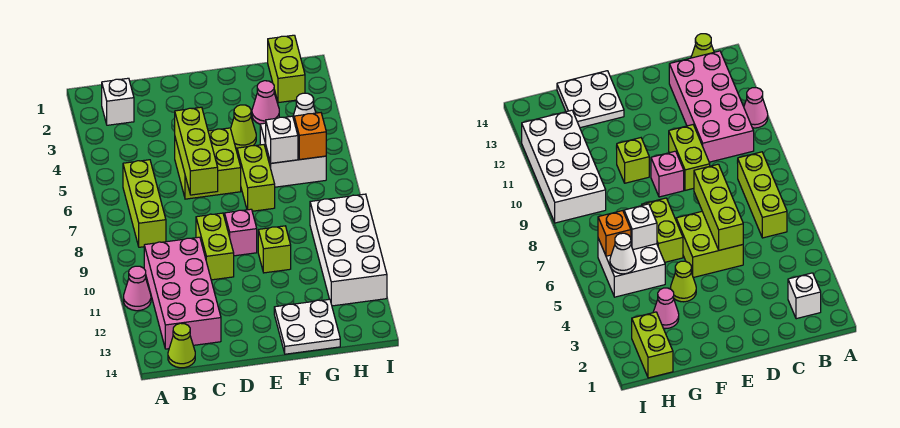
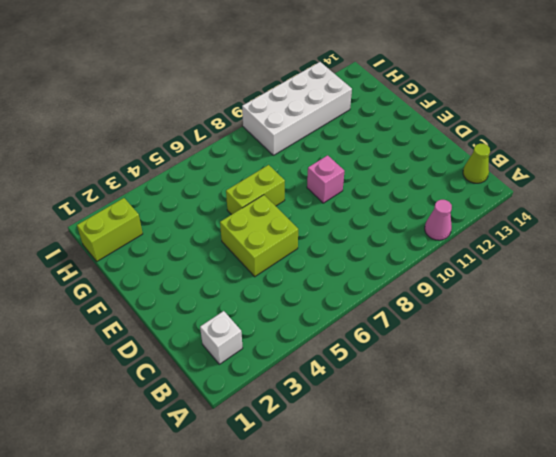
none -> lime 1x3 brick [123,160,166,247]
none -> pink 2x4 brick [144,237,221,349]
none -> lime 1x2 brick [196,213,234,280]

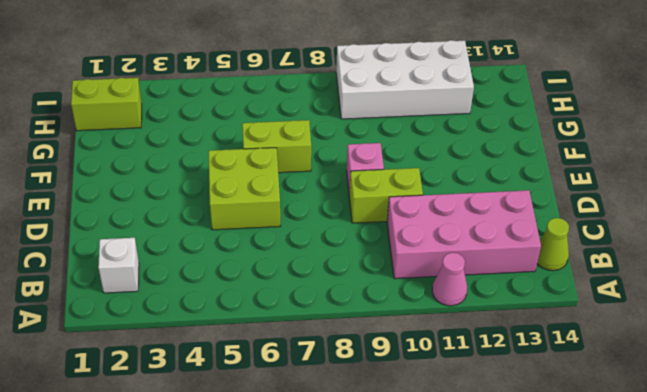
none -> lime 1x3 brick [123,160,166,247]
none -> lime 1x1 cone [231,105,256,148]
none -> lime 1x1 brick [258,226,291,273]

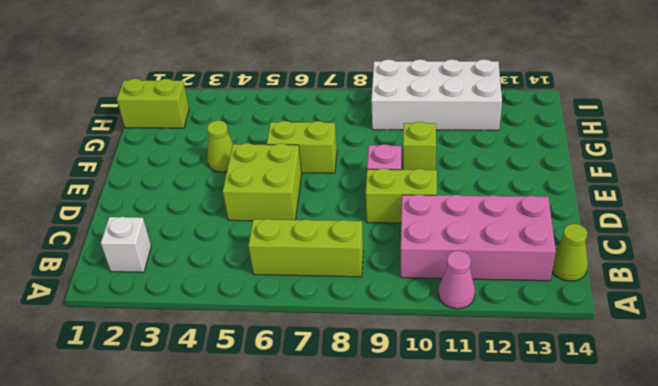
none -> white 2x2 plate [274,299,340,354]
none -> pink 1x1 cone [252,81,279,124]
none -> white 2x2 brick [260,123,326,187]

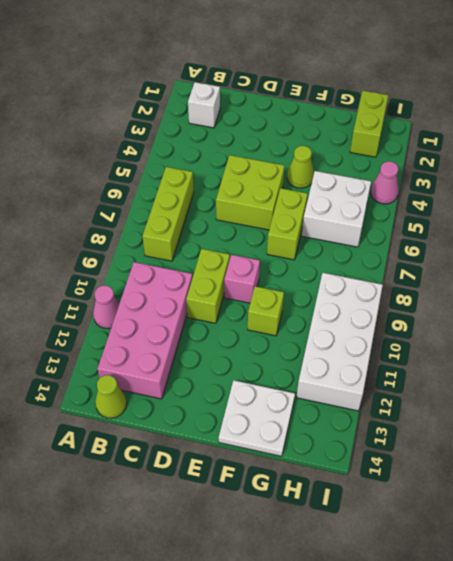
pink 1x1 cone [371,162,398,204] -> pink 1x1 cone moved to [252,81,279,124]
none -> lime 1x3 brick [175,107,218,195]
none -> white 1x1 brick [266,116,298,163]
none -> white 1x1 cone [293,93,316,119]

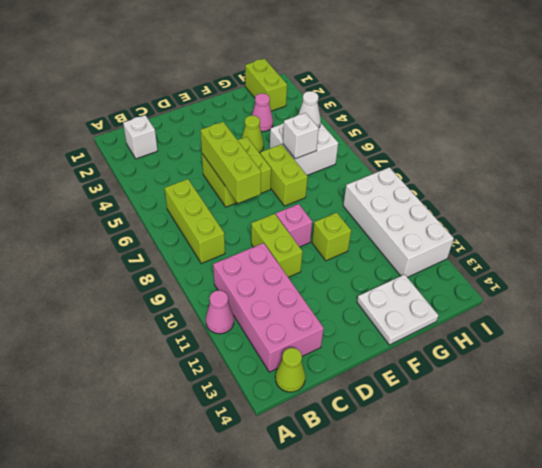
none -> orange 1x1 brick [294,113,326,160]

